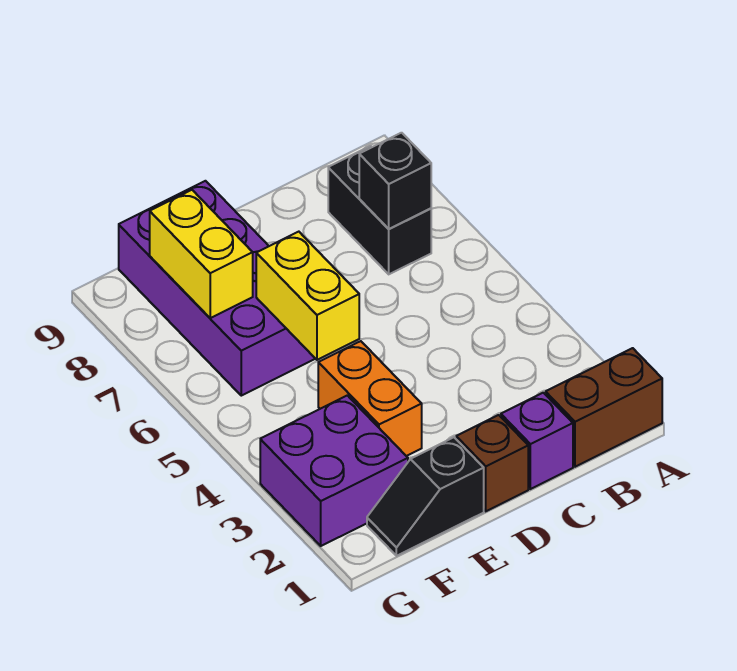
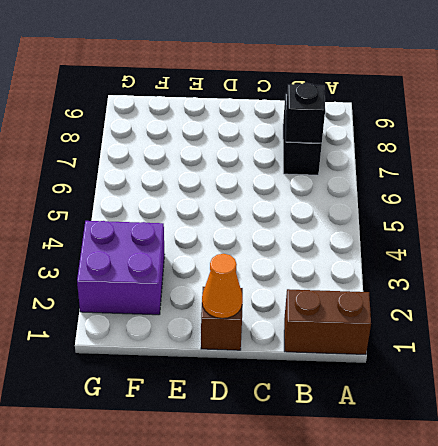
orange 1x1 cone [202,254,243,318] -> none
none -> purple 1x1 brick [501,393,573,489]
none -> black 1x2 slope [367,437,484,556]

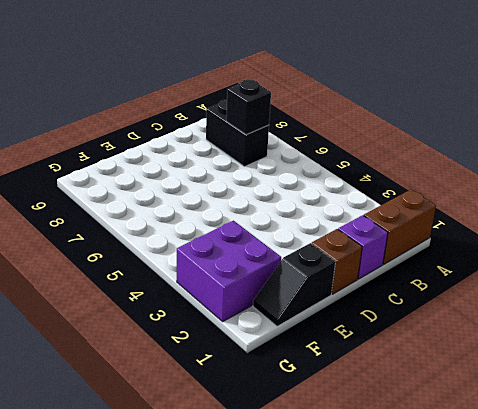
none -> orange 1x2 brick [318,341,422,456]
none -> purple 2x4 brick [119,181,315,396]

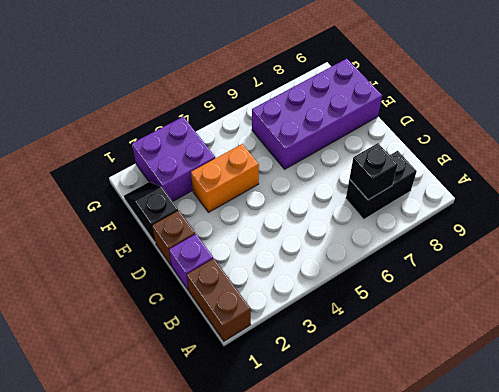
none -> yellow 1x2 brick [256,232,359,360]
none -> yellow 1x2 brick [150,190,253,318]

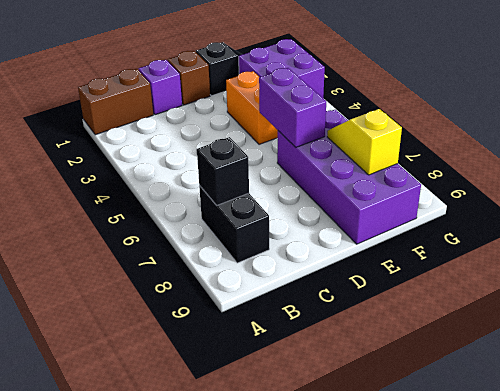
purple 1x2 brick [259,68,326,147] -> yellow 1x2 brick [256,232,359,360]
yellow 1x2 slope [327,109,402,175] -> yellow 1x2 brick [150,190,253,318]

